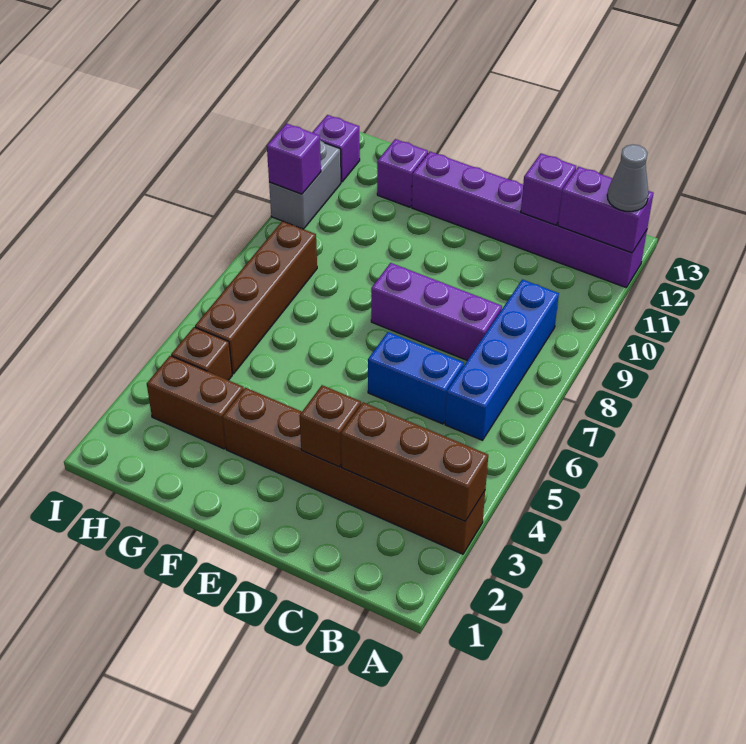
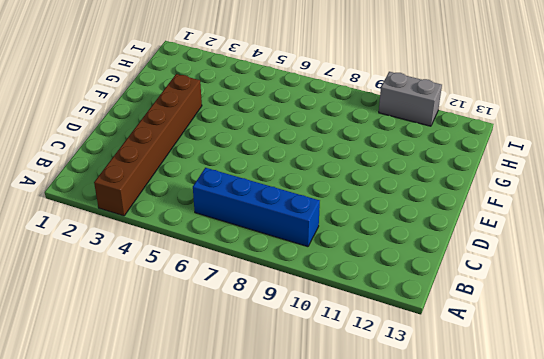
none -> purple 1x6 brick [412,152,647,287]
none -> blue 1x2 brick [368,332,464,424]
none -> purple 1x3 brick [371,263,502,360]

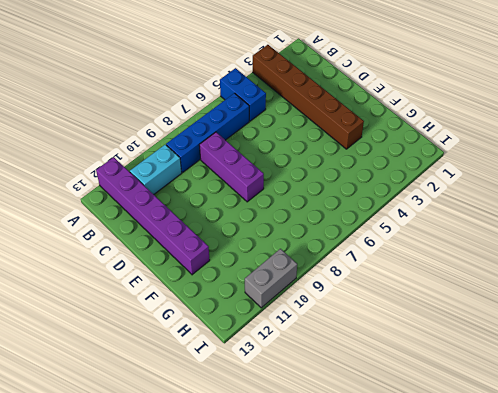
blue 1x2 brick [220,68,266,121] -> blue 1x2 brick moved to [368,332,464,424]
cyan 1x2 brick [130,145,182,194] -> none
none -> brown 1x2 brick [147,356,244,449]
none -> purple 1x1 brick [377,139,428,207]
none -> brown 1x1 brick [171,327,232,380]

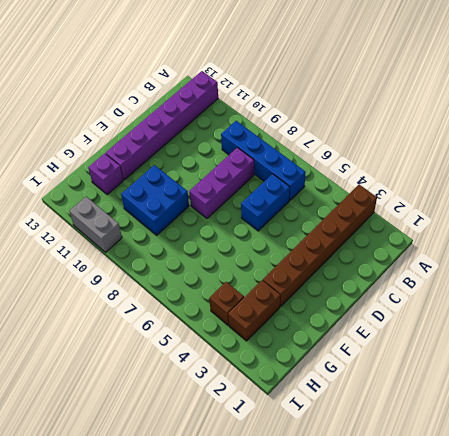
blue 2x2 brick [121,165,189,235] -> none
none -> brown 1x4 brick [195,221,317,374]
none -> purple 1x1 brick [312,115,360,182]
none -> brown 1x3 brick [341,402,488,521]

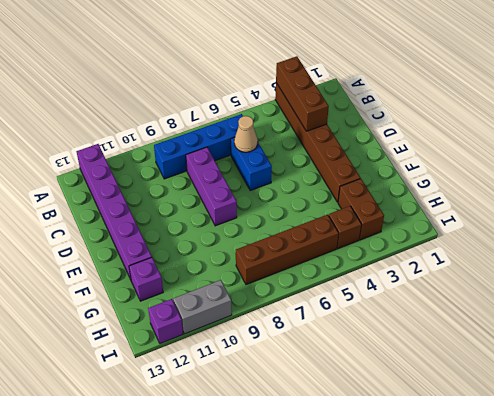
tan 1x1 cone [234,116,258,152] -> none
none -> purple 1x2 brick [558,167,654,253]
none -> purple 1x1 brick [521,153,576,225]
none -> brown 1x1 brick [299,385,361,467]

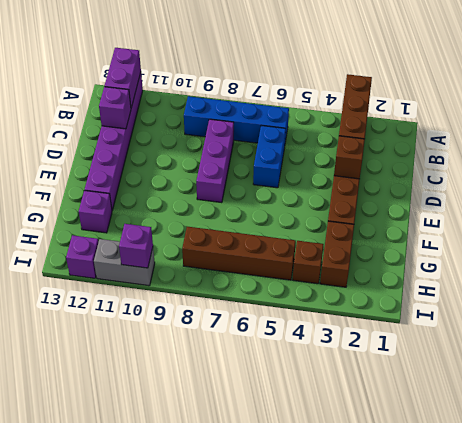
none -> grey 1x1 cone [607,145,649,212]

